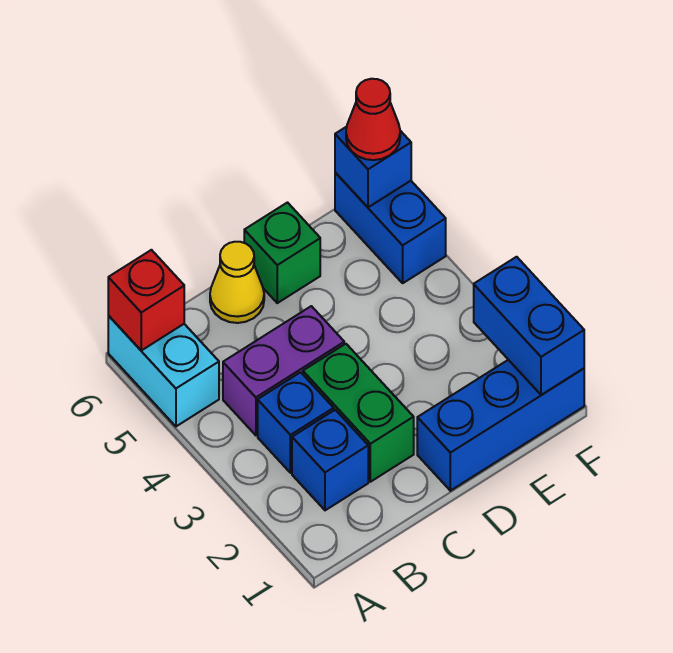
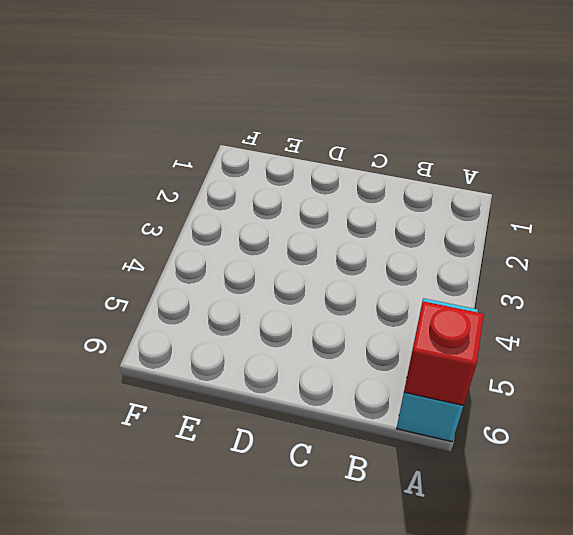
none -> blue 1x1 brick [292,410,368,510]
none -> blue 1x1 brick [258,372,334,473]
none -> purple 1x2 brick [223,306,344,435]

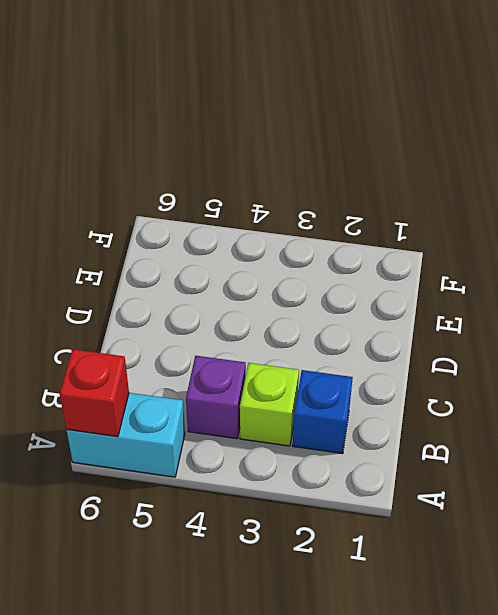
lime 1x1 brick [240,363,299,446] -> blue 1x1 brick [258,372,334,473]
purple 1x1 brick [186,356,246,439] -> purple 1x2 brick [223,306,344,435]
none -> green 1x2 brick [303,344,414,482]
none -> yellow 1x1 cone [210,242,264,323]
none -> blue 1x3 brick [417,360,584,491]

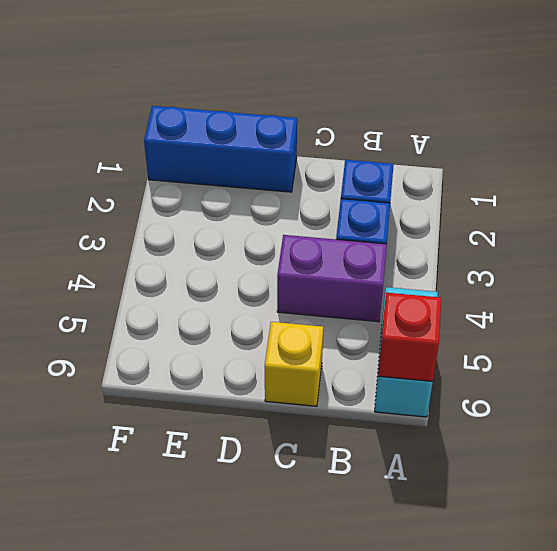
yellow 1x1 brick [265,322,323,406] -> yellow 1x1 cone [210,242,264,323]
none -> green 1x2 brick [303,344,414,482]
none -> green 1x1 brick [244,203,320,303]
none -> blue 1x2 brick [335,173,446,283]

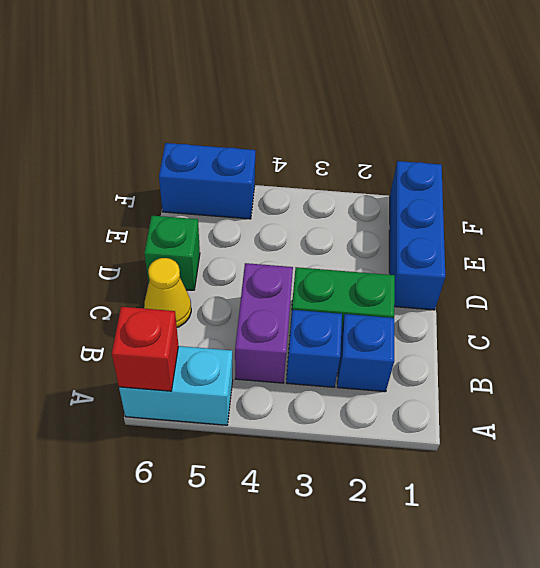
none -> blue 1x2 brick [474,257,584,395]
none -> blue 1x1 brick [335,127,411,207]
none -> red 1x1 cone [346,79,400,160]

